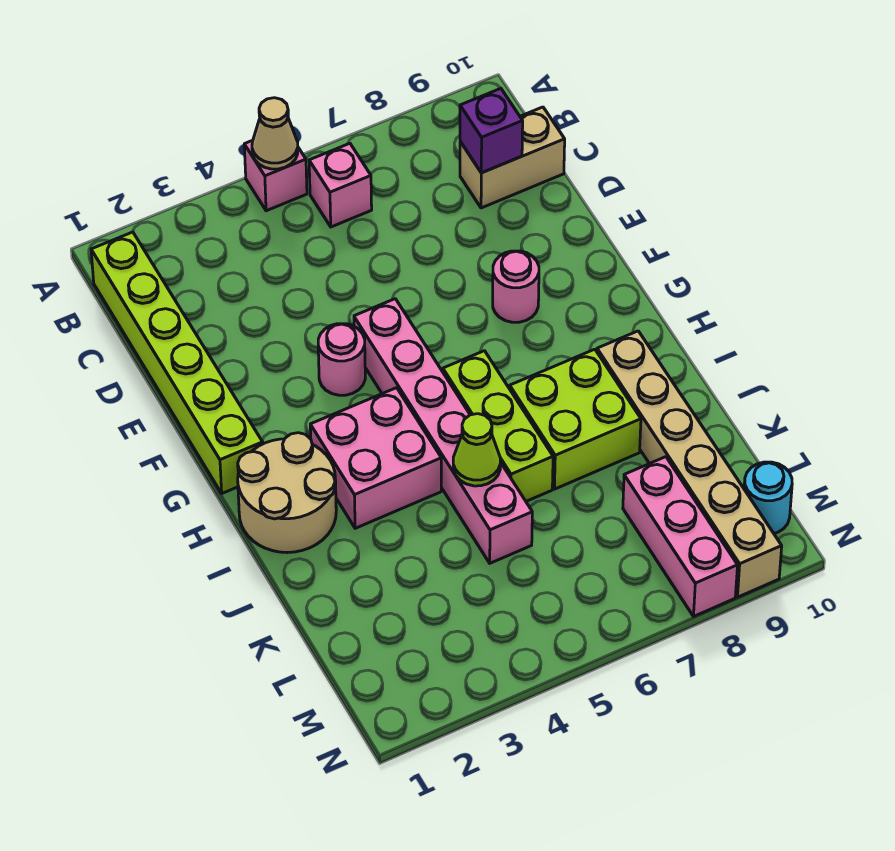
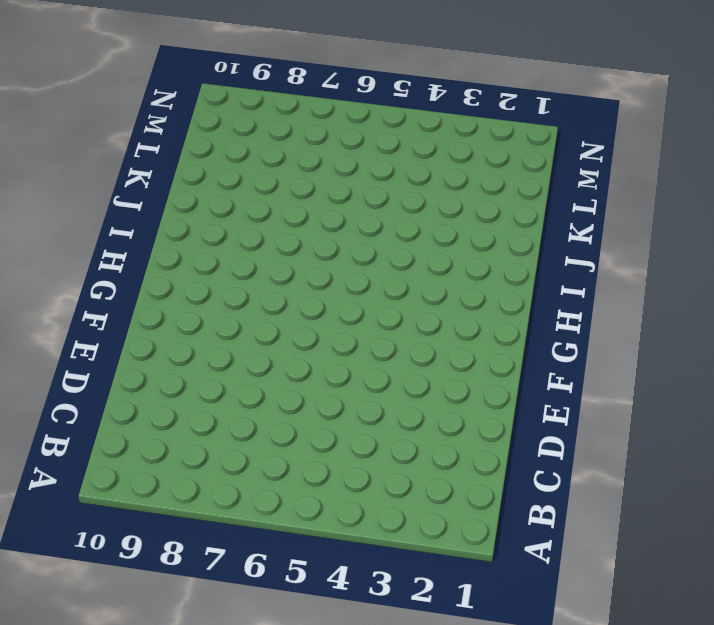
none -> pink 1x1 brick [244,141,307,211]
none -> lime 1x6 brick [91,232,263,493]
none -> pink 1x1 brick [309,143,372,227]

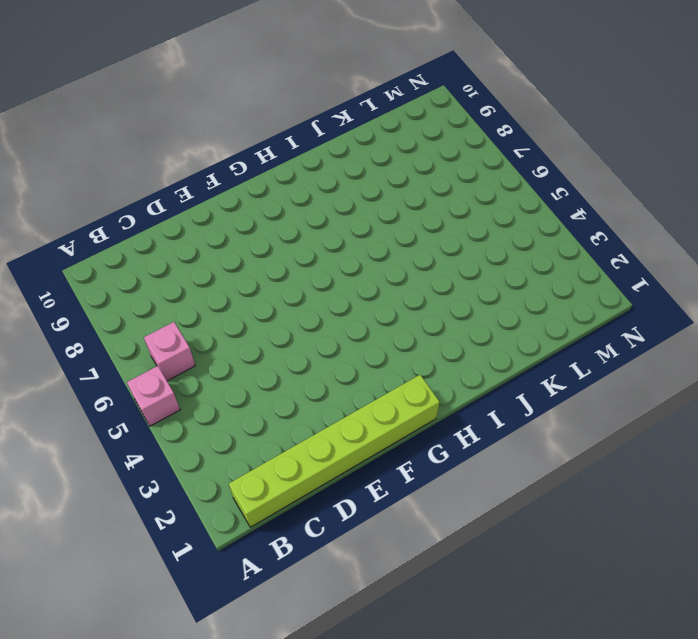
none -> tan 1x2 brick [460,107,565,208]
none -> pink 1x1 round brick [318,324,365,395]
none -> pink 1x6 brick [354,299,532,563]

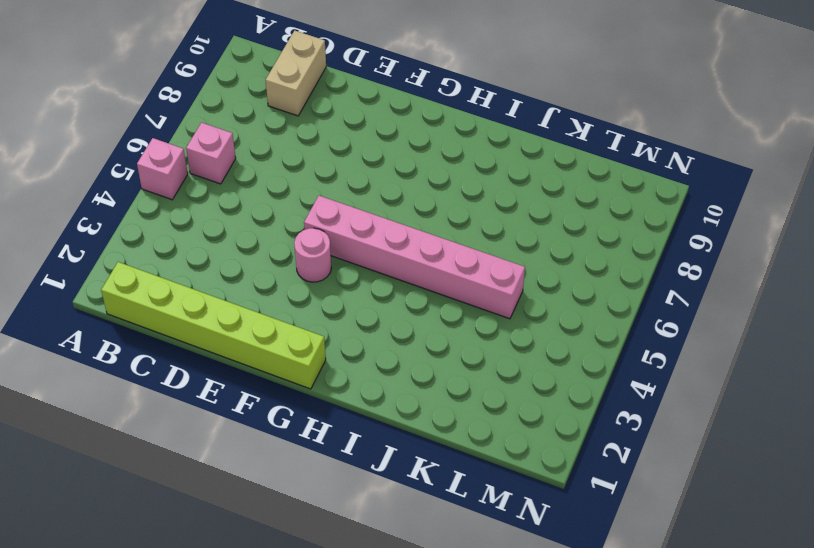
none -> pink 1x1 round brick [493,251,539,322]
none -> tan 2x2 round brick [238,433,336,553]
none -> pink 2x2 brick [310,388,441,528]

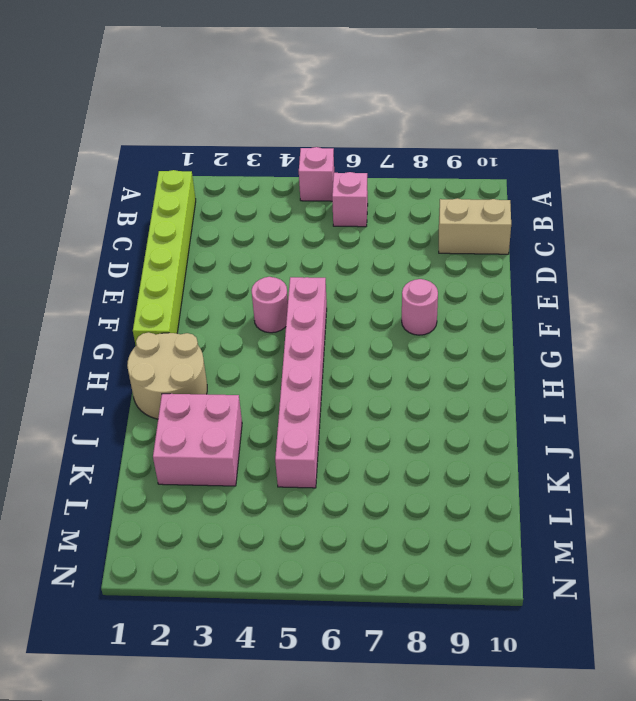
pink 2x2 brick [153,394,242,486] -> pink 2x2 brick moved to [310,388,441,528]
none -> lime 1x3 brick [443,351,553,501]
none -> lime 2x2 brick [510,349,641,489]
none -> tan 1x6 brick [597,331,782,597]

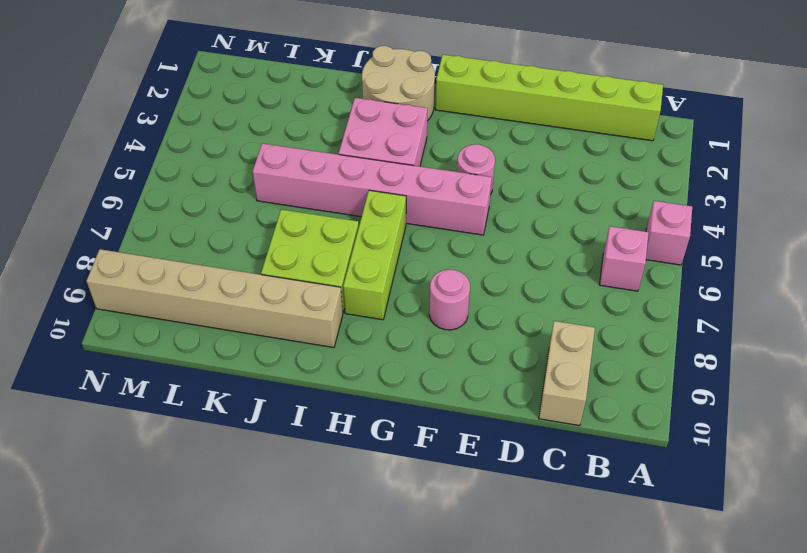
lime 1x3 brick [343,190,406,320] -> lime 1x3 brick turned to [443,351,553,501]
none -> pink 1x3 brick [623,457,738,617]
none -> cyan 1x1 round brick [744,462,792,533]
none -> tan 1x1 cone [252,98,298,169]

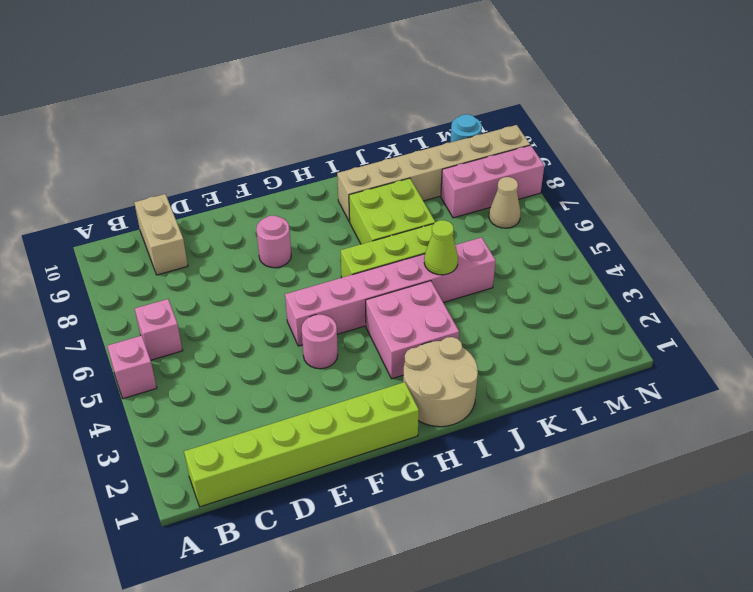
tan 1x1 cone [489,177,521,228] -> tan 1x1 cone moved to [252,98,298,169]
none -> purple 1x1 brick [460,89,523,173]

